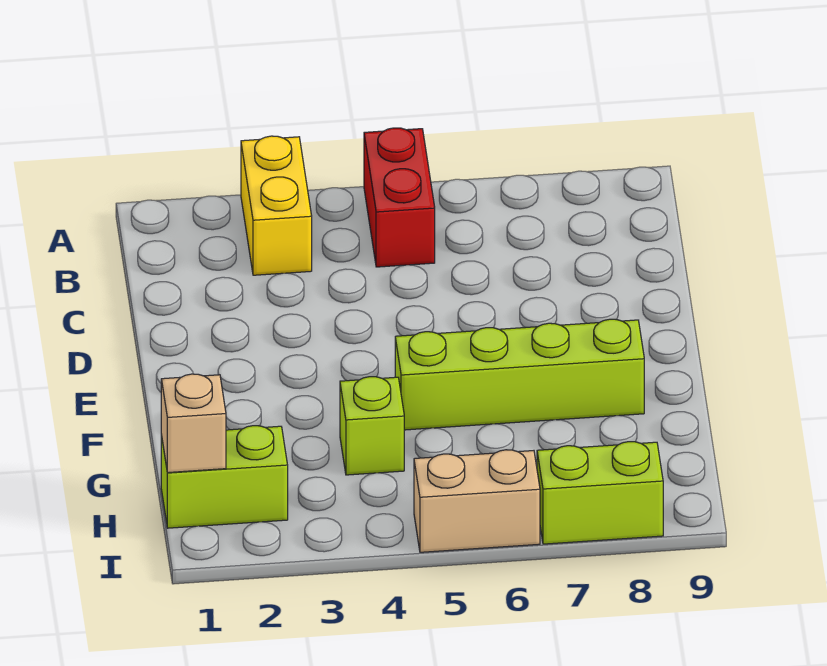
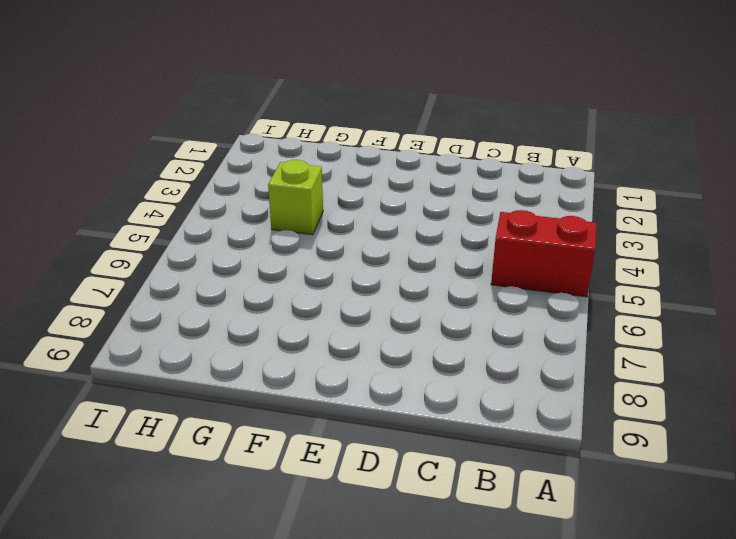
none -> yellow 1x2 brick [241,136,312,275]
none -> lime 1x4 brick [395,319,644,430]

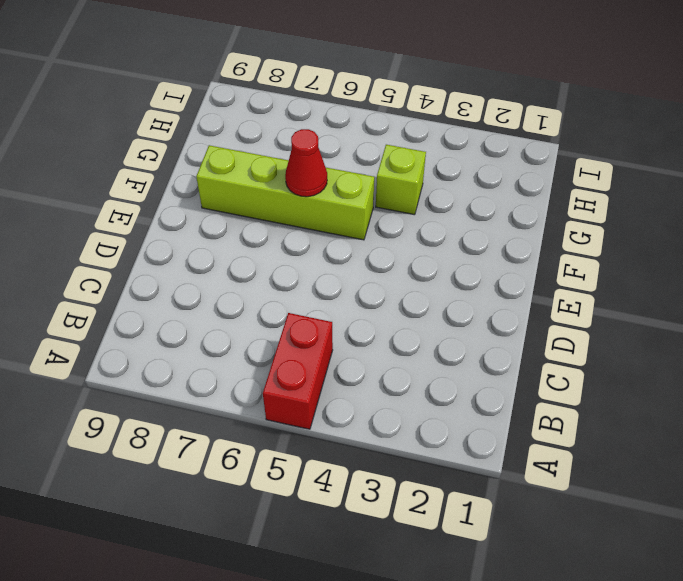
red 1x1 cone [285,129,327,197] -> none
none -> yellow 1x2 brick [241,136,312,275]
none -> lime 1x2 brick [161,426,288,528]

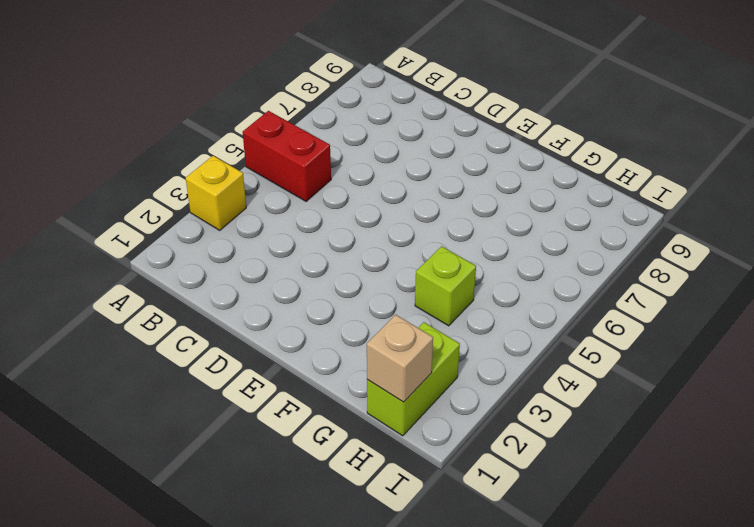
yellow 1x1 brick [186,156,246,230] -> yellow 1x2 brick [241,136,312,275]
none -> lime 1x4 brick [395,319,644,430]
none -> tan 1x2 brick [414,450,540,552]

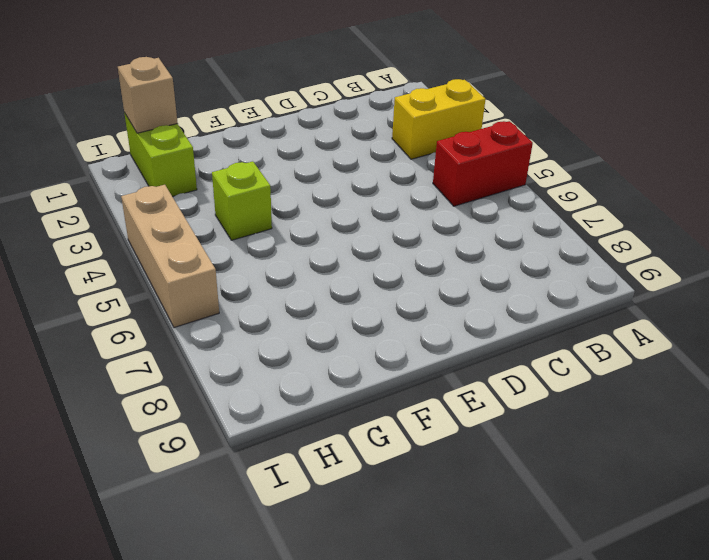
tan 1x3 brick [121,185,219,328] -> tan 1x2 brick [414,450,540,552]
none -> lime 1x4 brick [395,319,644,430]
none -> lime 1x2 brick [537,442,663,544]

